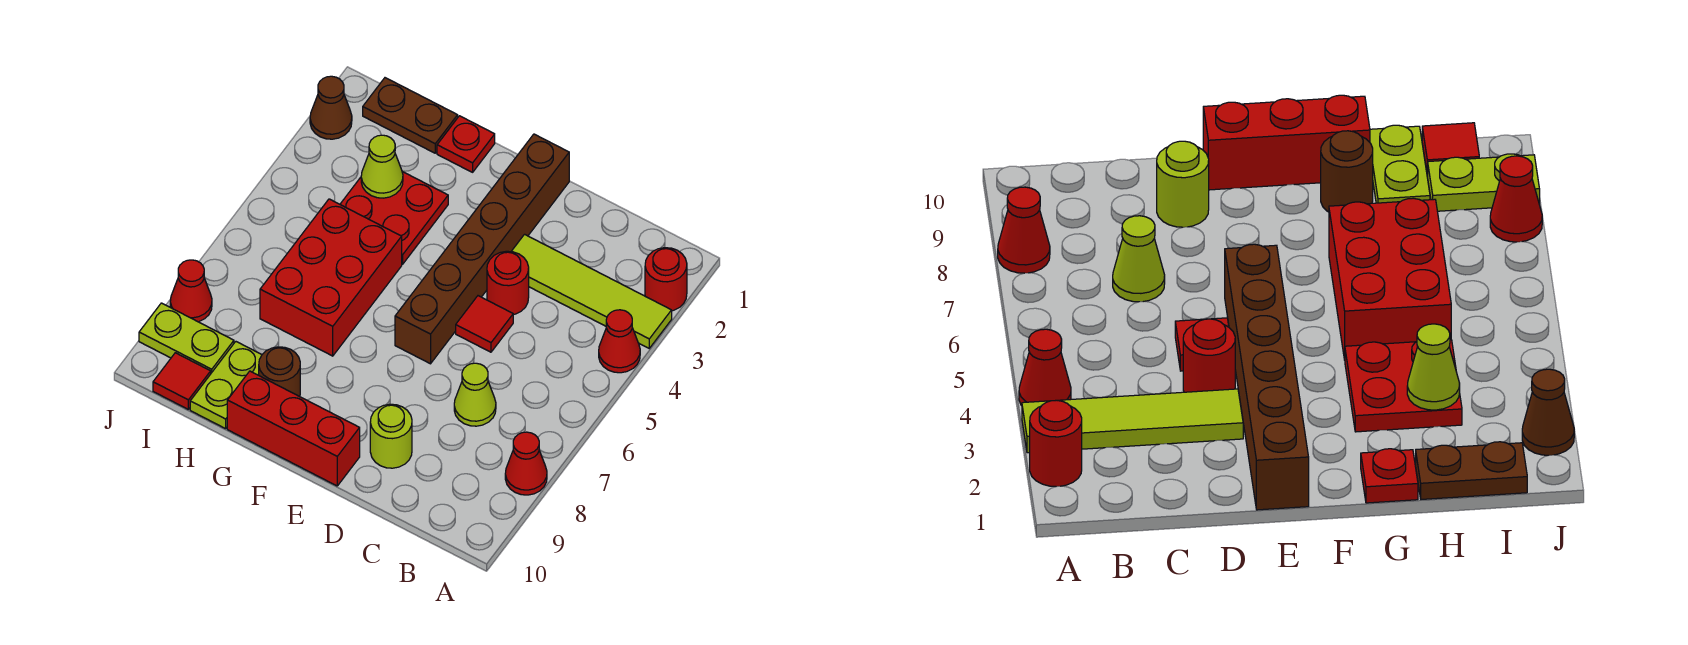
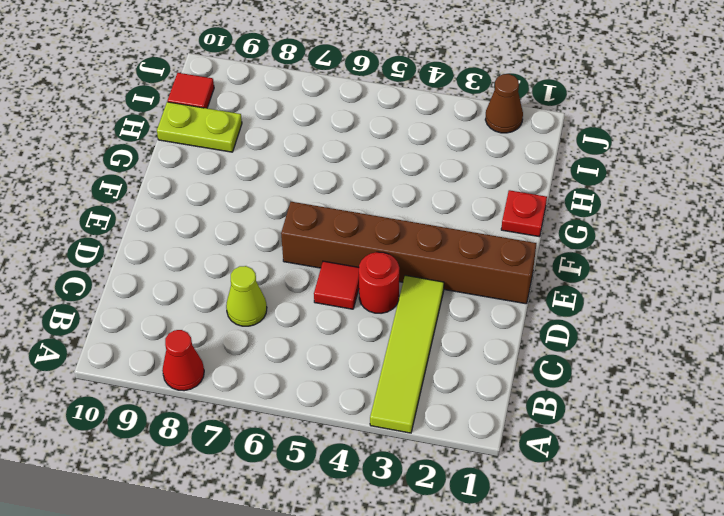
none -> red 1x1 round brick [645,248,687,311]
none -> red 1x1 cone [599,310,640,373]
none -> lime 1x1 round brick [370,404,412,468]

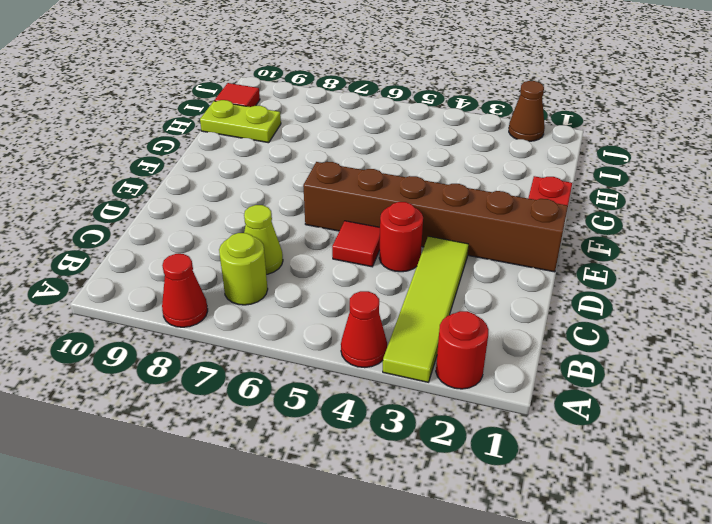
lime 1x1 round brick [219,233,268,305] -> lime 1x1 round brick moved to [370,404,412,468]
none -> red 1x3 brick [227,371,360,486]
none -> red 2x2 plate [340,172,448,264]
none -> red 2x3 brick [260,199,402,356]

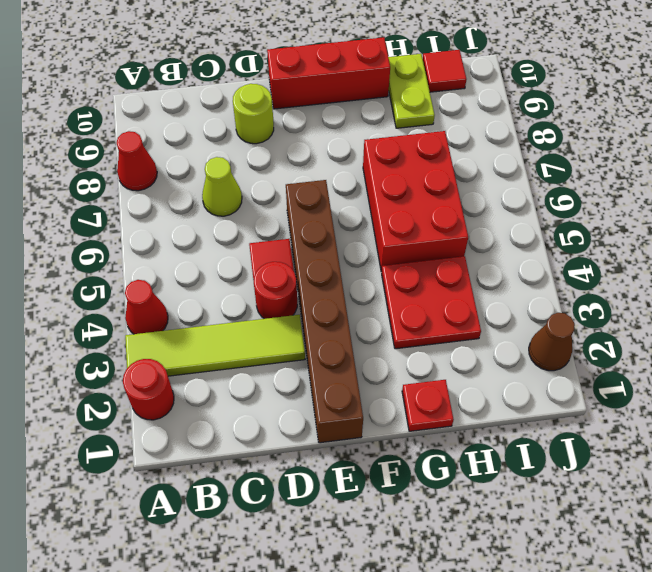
none -> brown 1x1 round brick [259,347,300,397]
none -> brown 1x2 plate [363,78,458,153]
none -> lime 1x2 plate [139,303,234,373]

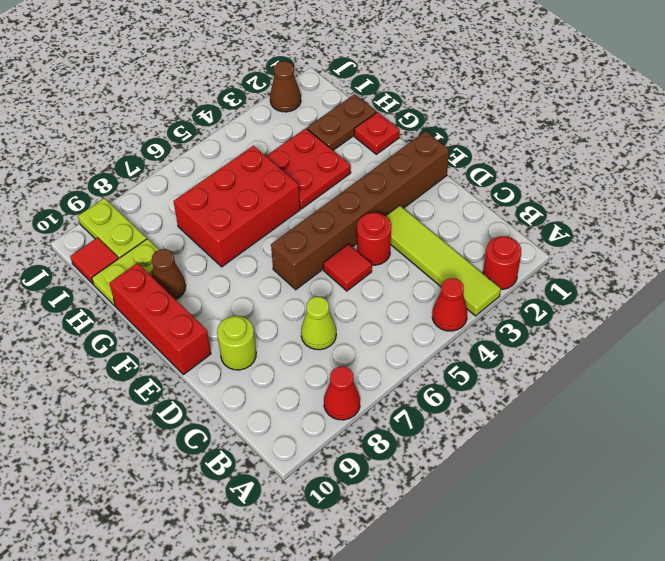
brown 1x1 cone [152,249,186,300] -> brown 1x1 round brick [259,347,300,397]
brown 1x2 plate [307,94,376,150] -> brown 1x2 plate turned to [363,78,458,153]
none -> red 1x1 cone [170,260,212,322]
none -> lime 1x1 cone [361,135,403,198]

